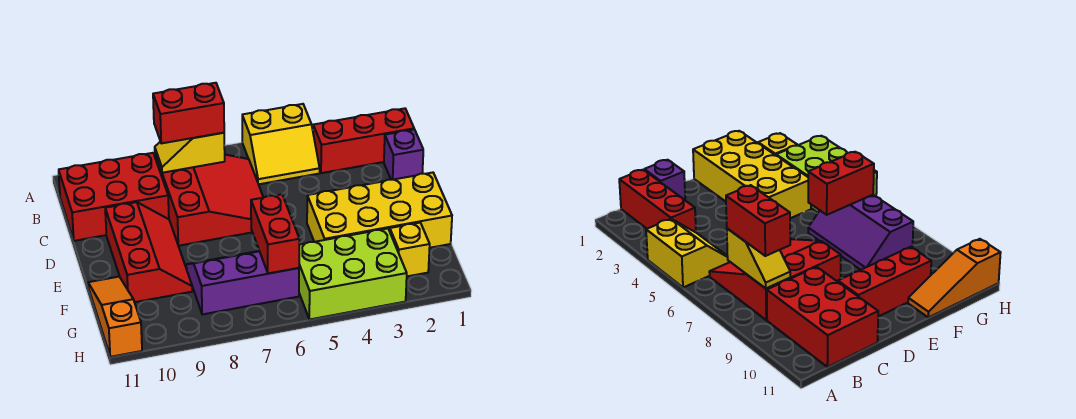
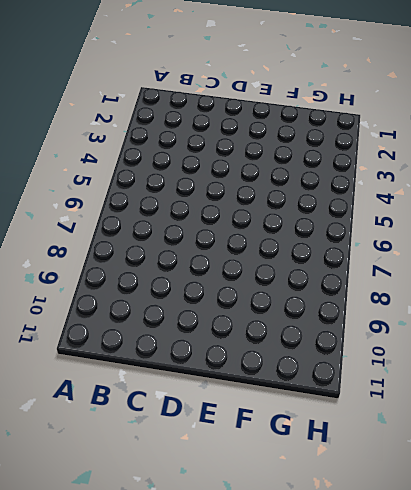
none -> yellow 2x2 slope [242,104,320,184]
none -> red 1x3 brick [313,108,414,173]
none -> red 3x3 slope [155,154,263,246]

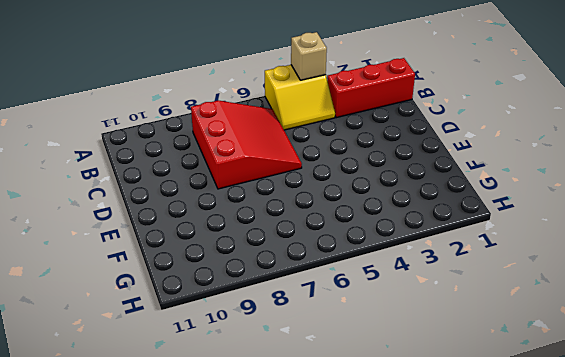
tan 1x1 brick [291,32,327,80] -> none
none -> red 2x3 brick [59,153,169,241]
none -> purple 1x1 brick [384,129,423,180]
none -> red 2x3 slope [105,202,193,302]

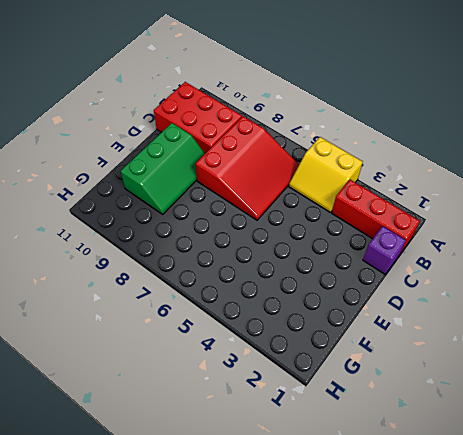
green 2x3 slope [121,123,205,214] -> red 2x3 slope [105,202,193,302]
none -> yellow 2x4 brick [307,173,452,248]
none -> purple 2x3 slope [186,251,299,315]
none -> orange 1x3 slope [88,277,142,357]

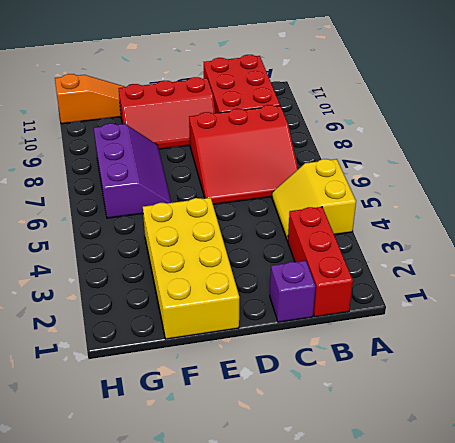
none -> yellow 1x1 brick [390,223,430,276]
none -> lime 2x3 brick [299,228,407,320]
none -> yellow 1x2 slope [155,133,225,173]

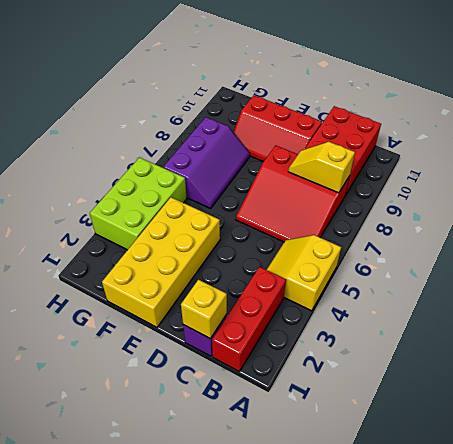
yellow 1x2 slope [288,142,355,193] -> yellow 1x2 slope turned to [155,133,225,173]
yellow 1x1 brick [181,280,227,339] -> yellow 1x1 brick moved to [390,223,430,276]
none -> orange 1x3 slope [88,277,142,357]
none -> red 1x2 brick [251,194,299,273]
none -> red 1x2 brick [153,83,224,143]

